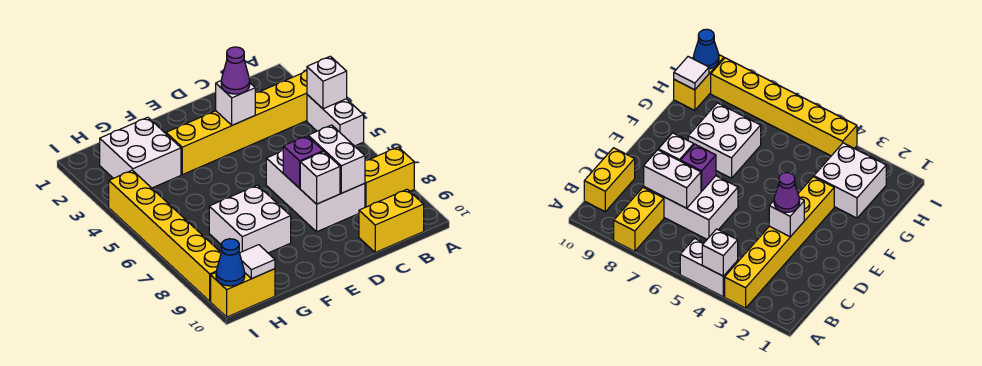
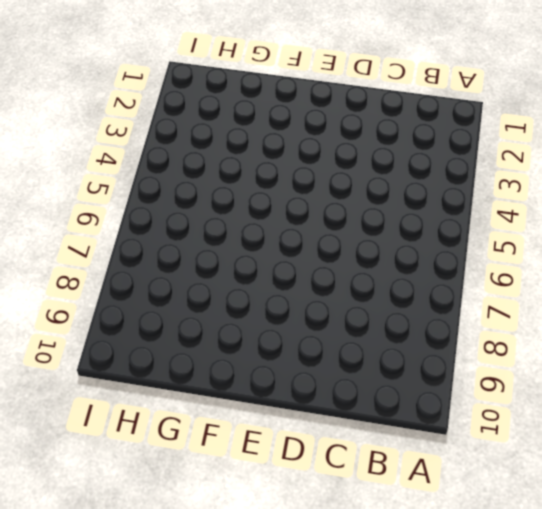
none -> yellow 1x6 brick [166,71,307,175]
none -> white 1x2 brick [307,95,364,146]
none -> yellow 1x2 brick [365,147,414,207]

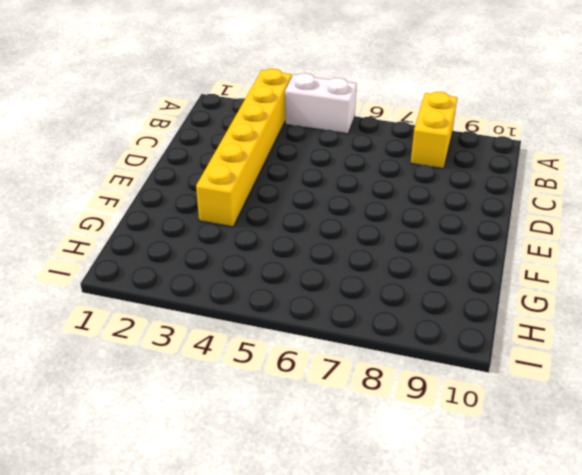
none -> yellow 1x2 brick [359,189,424,252]
none -> white 2x3 brick [266,150,365,232]
none -> white 2x2 brick [209,185,291,253]

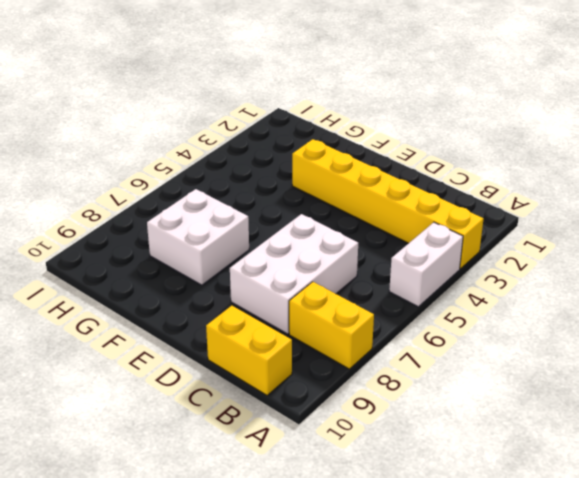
none -> white 2x2 brick [100,117,181,188]
none -> yellow 1x2 brick [211,269,275,317]
none -> yellow 1x6 brick [109,170,221,301]

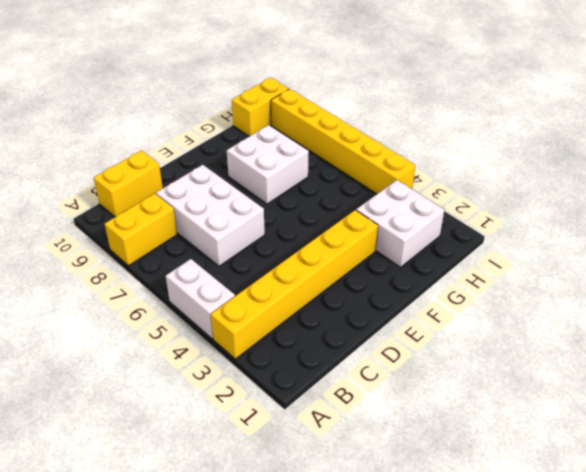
none -> white 1x1 brick [307,56,347,109]
none -> white 1x2 brick [308,125,365,193]
none -> white 1x1 brick [216,81,255,125]

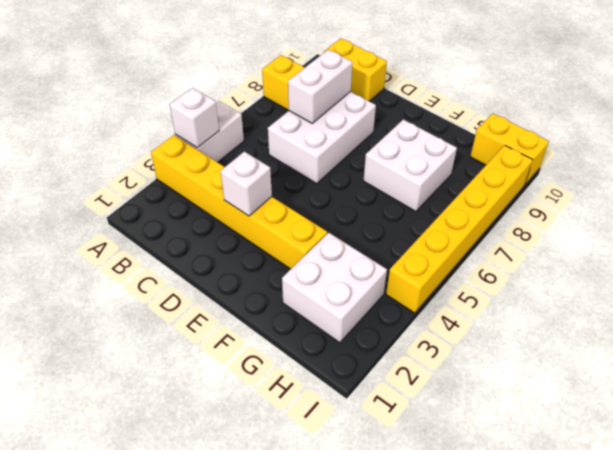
none -> purple 1x1 brick [283,136,323,188]
none -> white 1x1 brick [300,152,340,204]
none -> white 1x1 tile [240,245,275,279]

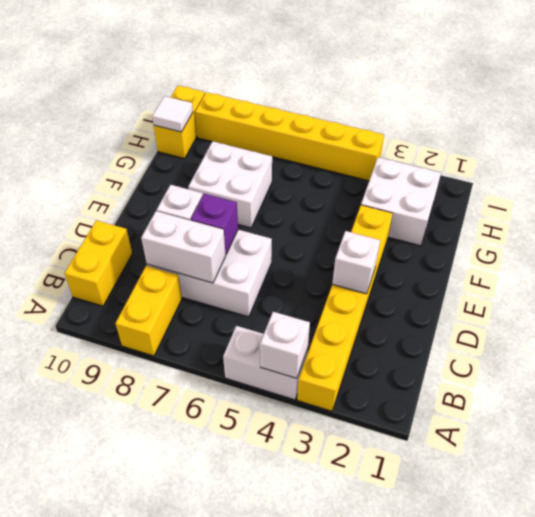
none -> blue 1x1 cone [216,239,245,286]
none -> purple 1x1 cone [221,47,250,94]

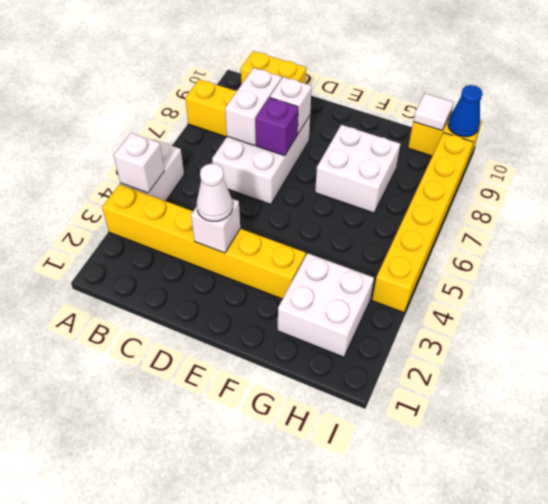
white 1x1 cone [197,164,233,221] -> purple 1x1 cone [221,47,250,94]

